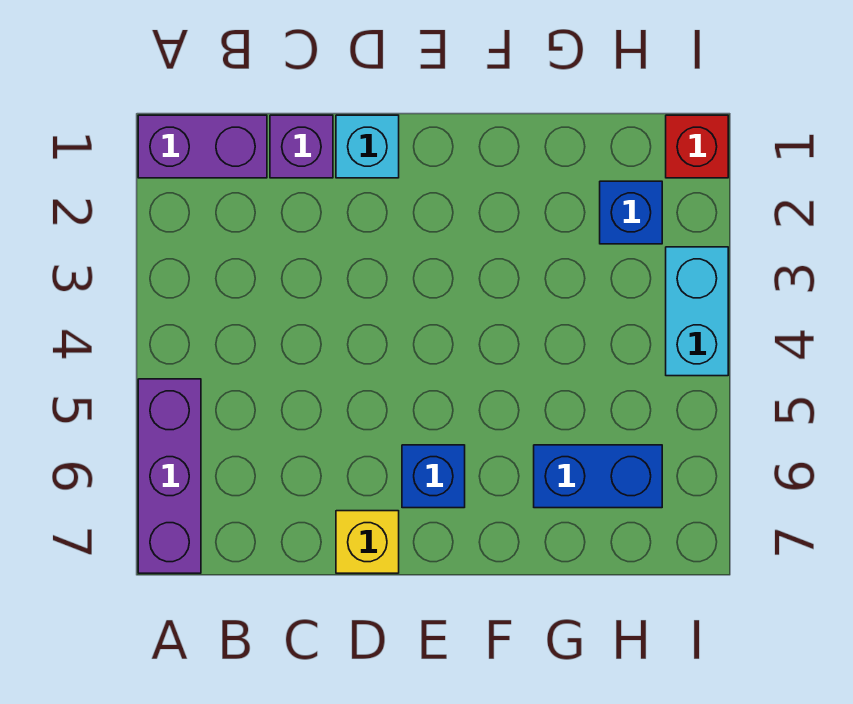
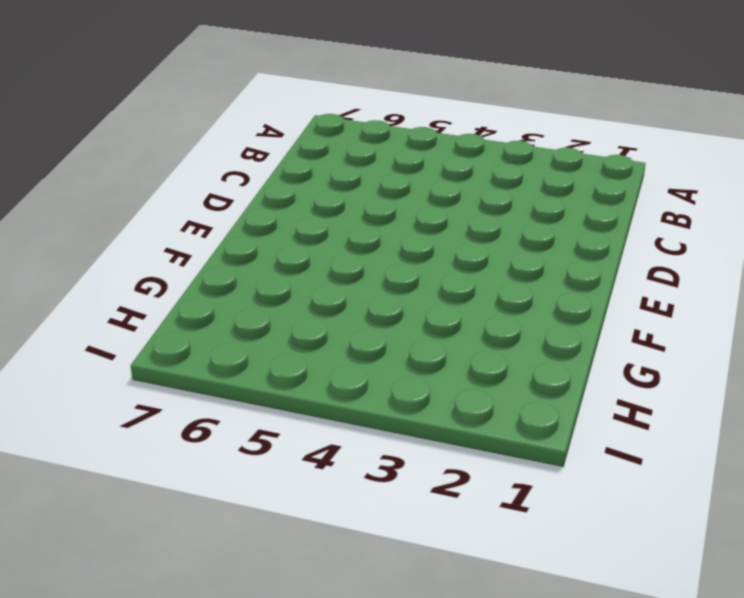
none -> purple 1x2 brick [138,115,267,178]
none -> purple 1x3 brick [138,379,201,573]

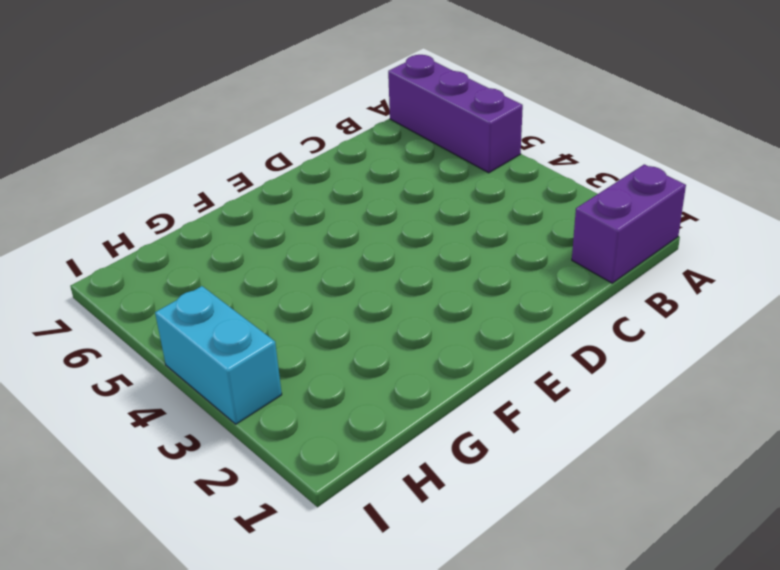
none -> purple 1x1 brick [270,115,333,178]
none -> cyan 1x1 brick [336,115,399,178]

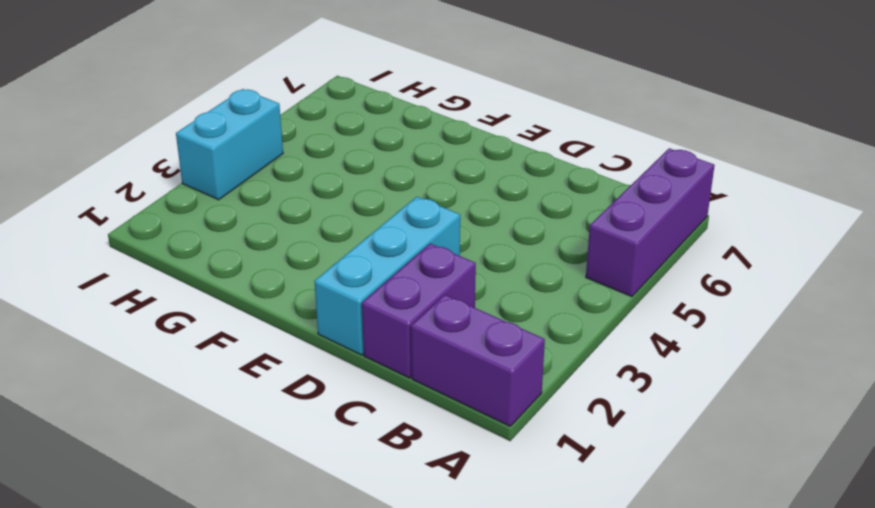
purple 1x2 brick [362,244,476,378] -> purple 1x1 brick [270,115,333,178]
cyan 1x3 brick [315,197,460,355] -> cyan 1x1 brick [336,115,399,178]
none -> yellow 1x1 brick [336,511,399,573]
none -> blue 1x1 brick [402,445,465,508]

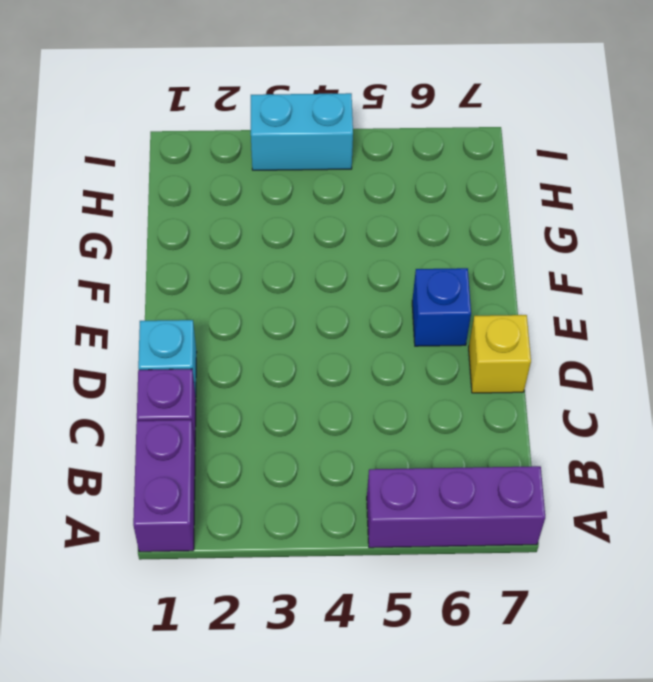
none -> blue 1x2 brick [534,445,662,508]
none -> blue 1x1 brick [600,181,662,244]

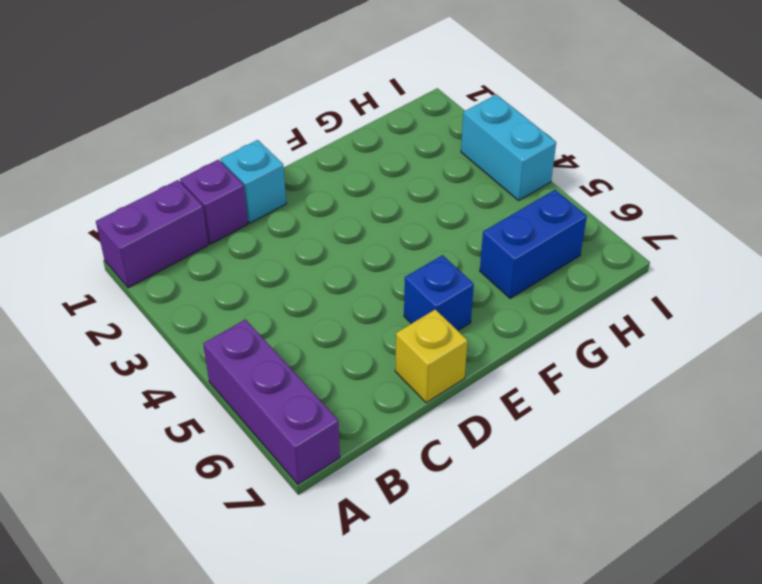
none -> blue 1x1 brick [600,181,662,244]
none -> red 1x1 brick [666,115,728,178]

